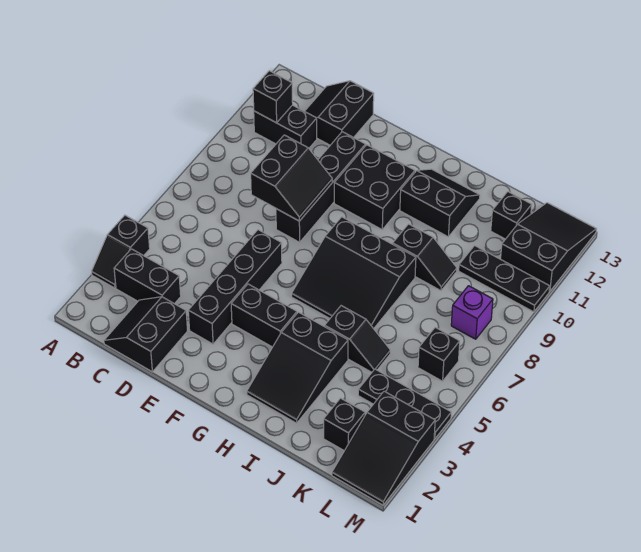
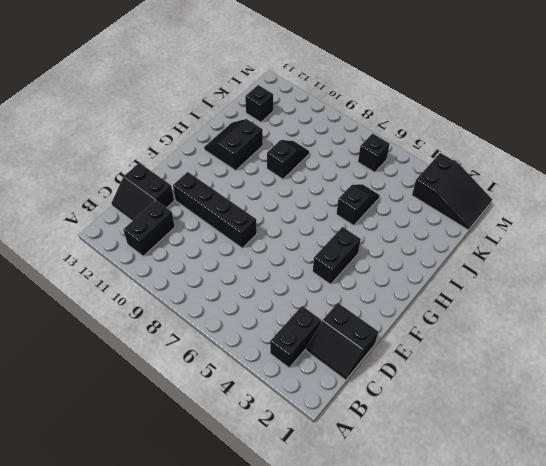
none -> black 1x2 slope [92,215,150,288]
none -> black 1x4 brick [188,230,282,344]
none -> black 2x2 brick [334,145,415,229]

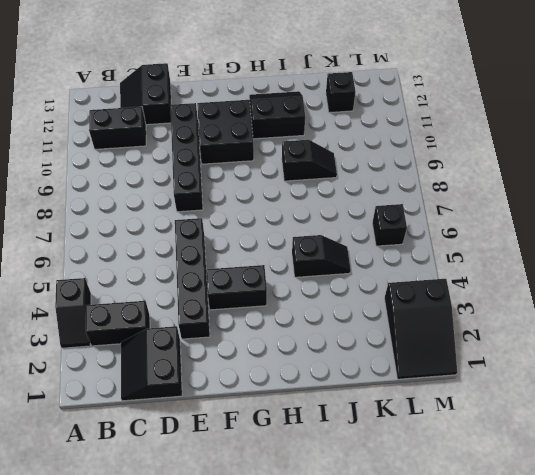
none -> black 3x3 slope [292,217,416,329]
none -> black 2x3 slope [247,312,348,423]
none -> black 1x1 brick [324,398,365,451]

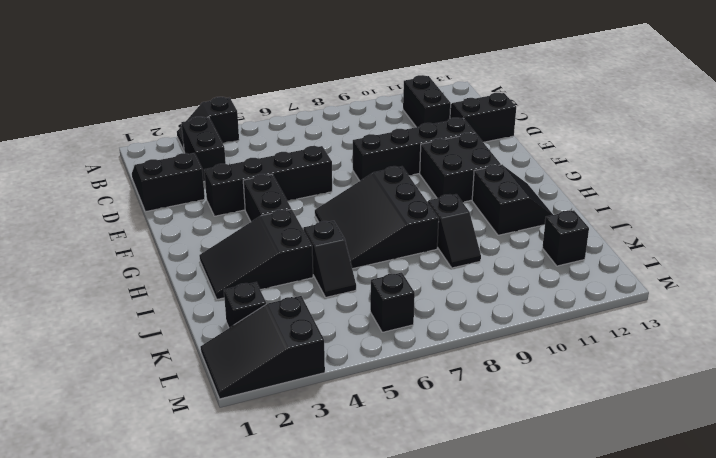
none -> black 1x3 plate [358,369,451,439]
none -> black 1x3 plate [459,246,550,312]
none -> purple 1x1 brick [451,286,493,339]

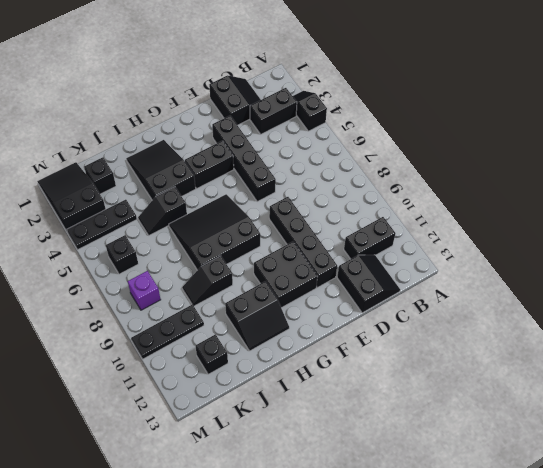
none -> black 2x3 slope [501,203,596,292]
none -> black 1x1 brick [253,71,293,123]
none -> black 2x2 slope [251,135,332,221]

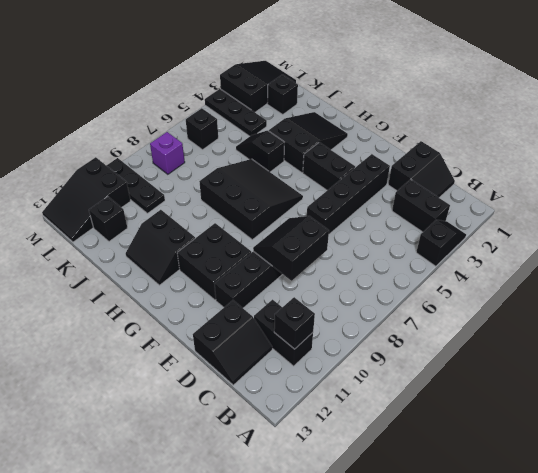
none -> black 1x2 slope [393,224,457,291]

